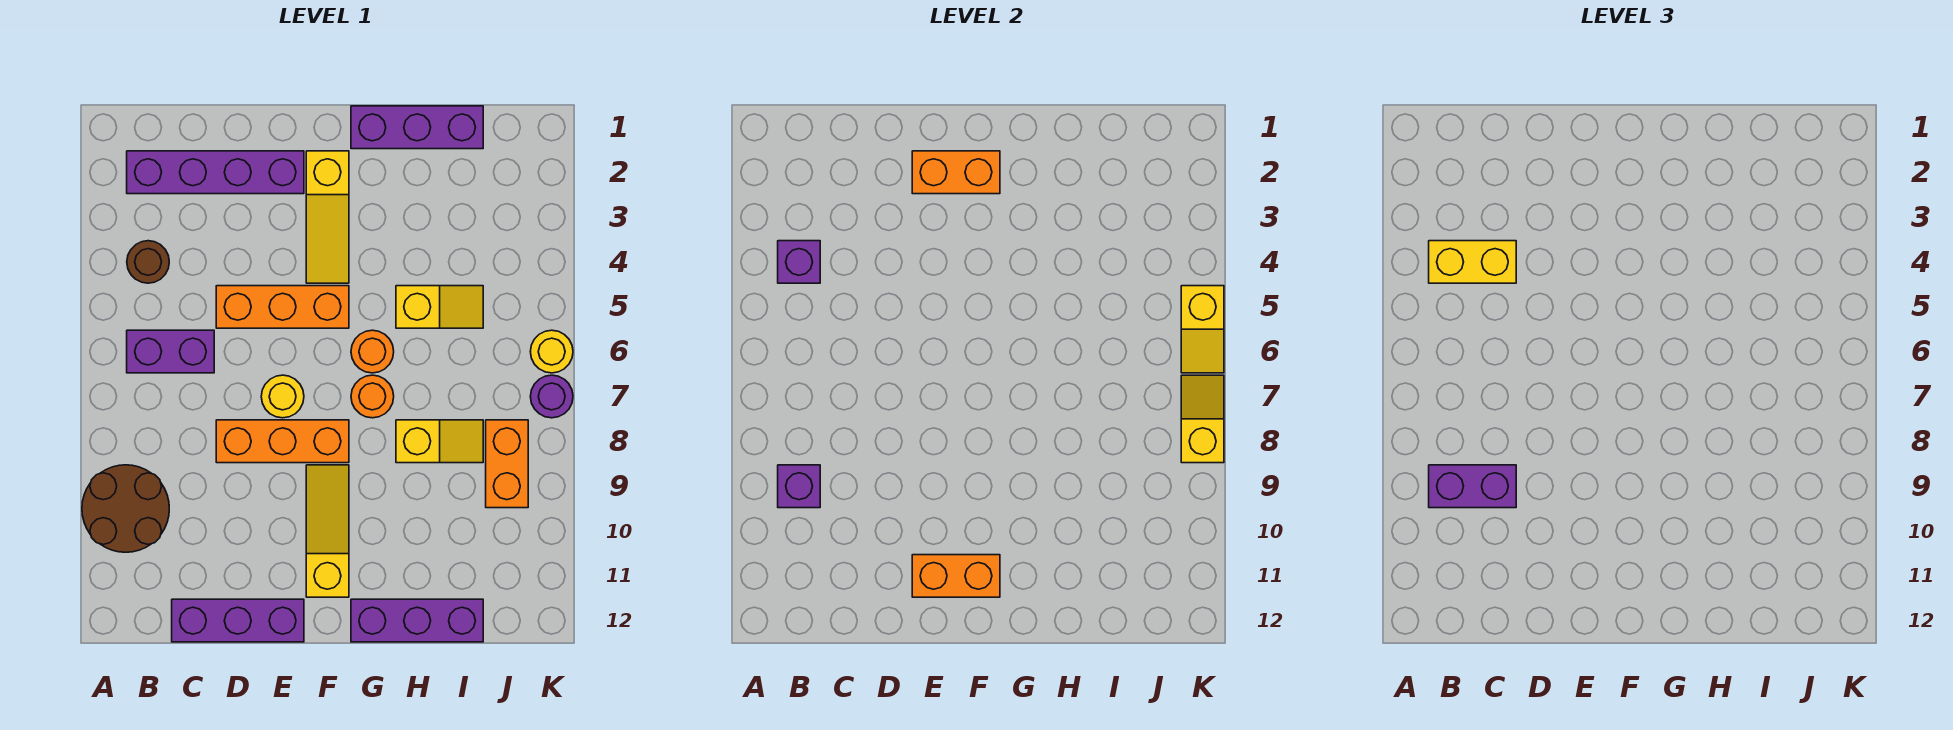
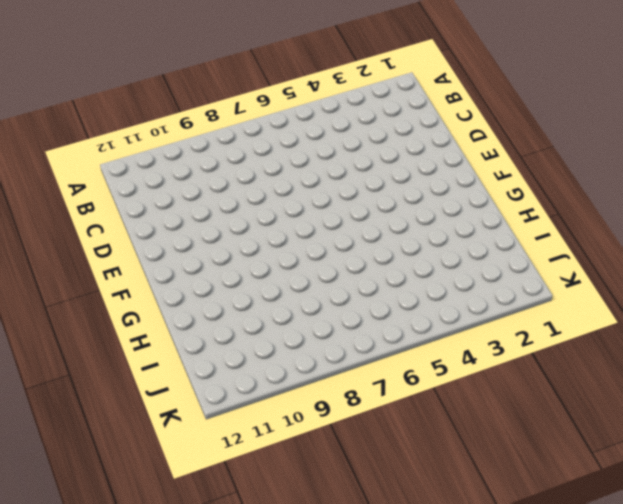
none -> brown 2x2 round brick [82,465,169,552]
none -> purple 1x4 brick [127,151,304,194]
none -> brown 1x1 round brick [127,241,169,283]

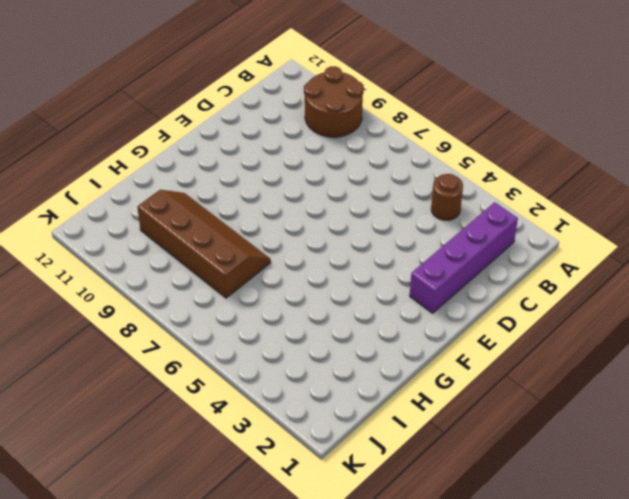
brown 2x4 slope [137,190,271,298] -> yellow 1x2 slope [396,420,483,463]
none -> purple 1x2 brick [127,330,214,373]
none -> purple 1x3 brick [172,599,304,642]
none -> orange 1x3 brick [216,286,349,328]

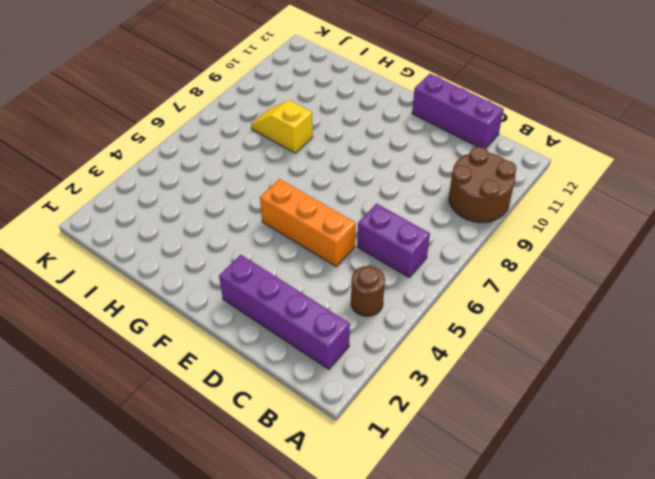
none -> orange 1x3 brick [216,420,349,463]
none -> yellow 1x1 round brick [261,375,304,418]
none -> yellow 1x3 slope [306,151,349,283]

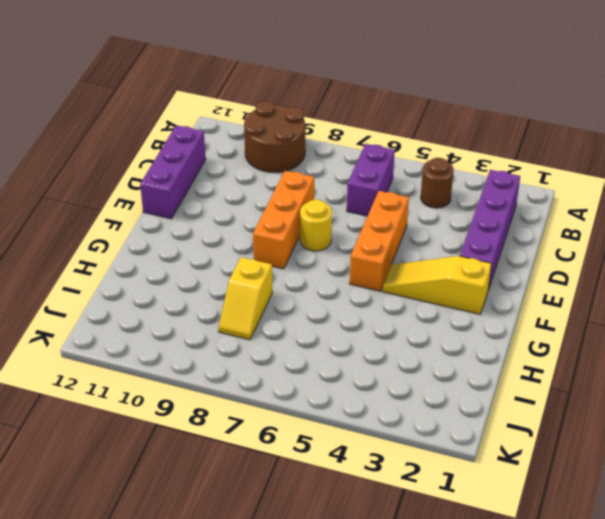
none -> yellow 1x3 slope [306,465,349,597]
none -> purple 1x3 brick [351,106,483,149]
none -> orange 1x1 round brick [351,330,394,373]

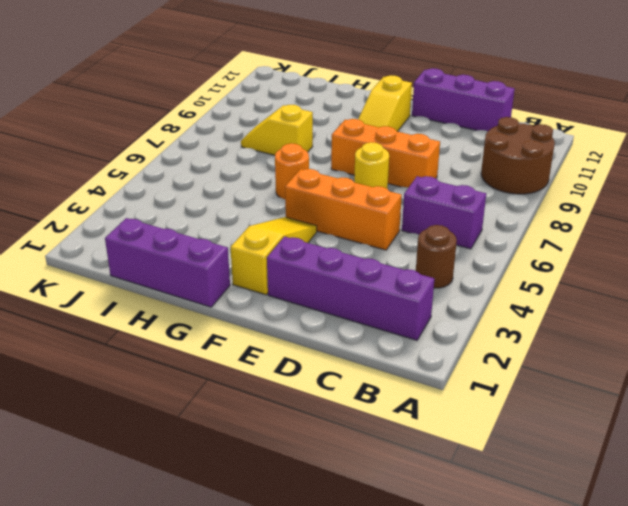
none -> orange 1x1 round brick [351,375,394,418]
none -> purple 1x3 brick [351,599,483,642]
none -> yellow 1x2 slope [396,286,483,328]

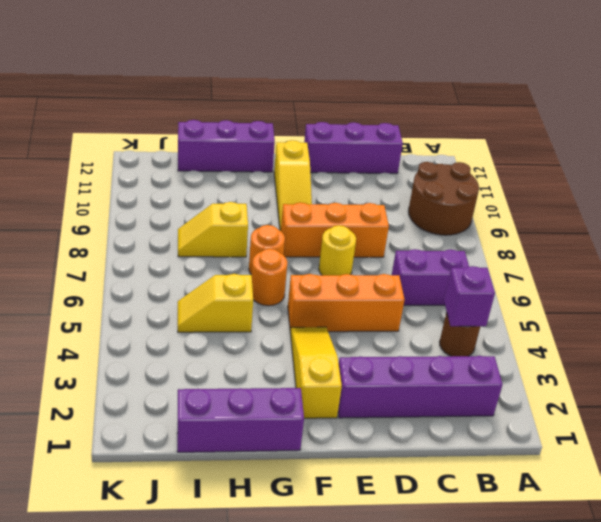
none -> orange 1x2 brick [486,420,528,508]
none -> yellow 1x1 round brick [530,330,573,373]
none -> purple 1x1 round brick [530,375,573,418]

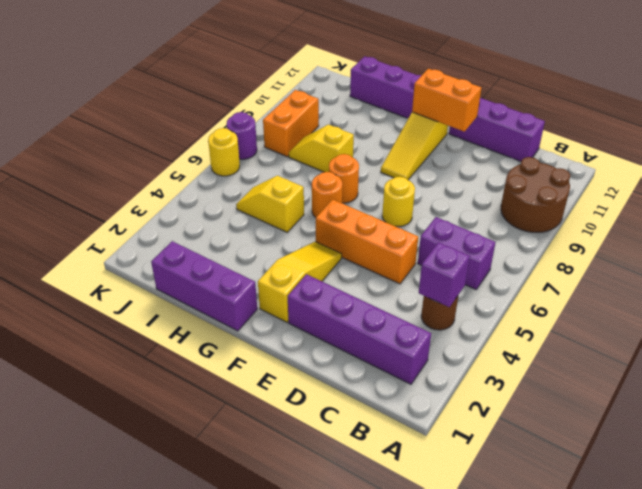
none -> orange 1x3 brick [216,420,349,463]
none -> purple 1x1 brick [778,465,820,508]
none -> orange 1x2 brick [912,151,1000,194]

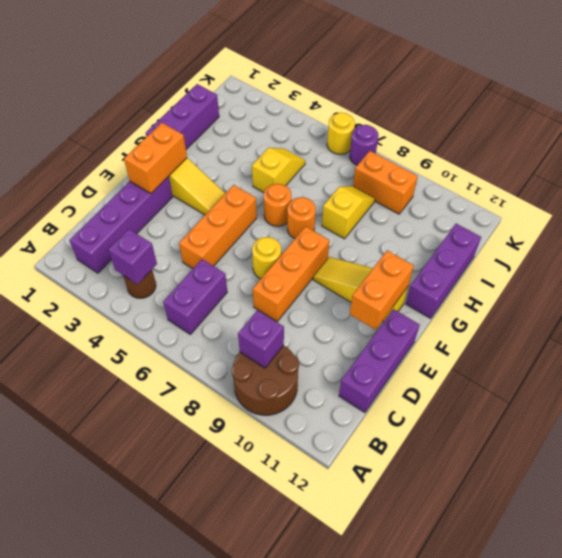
none -> yellow 1x2 slope [1181,286,1224,373]
none -> yellow 1x2 slope [1181,375,1224,463]
none -> yellow 1x2 brick [1429,241,1516,283]

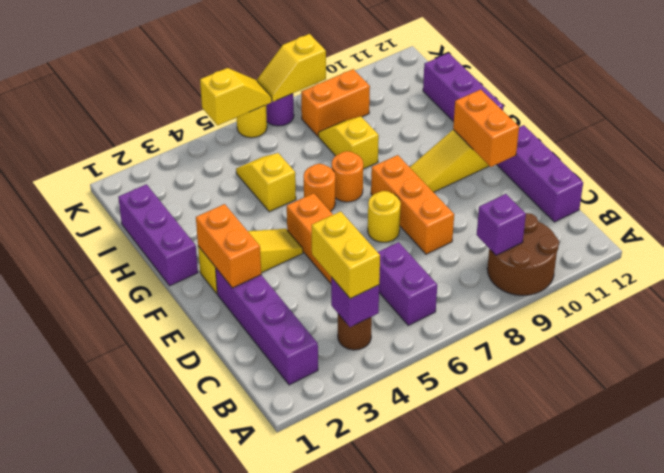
none -> purple 1x2 brick [1429,465,1516,508]

